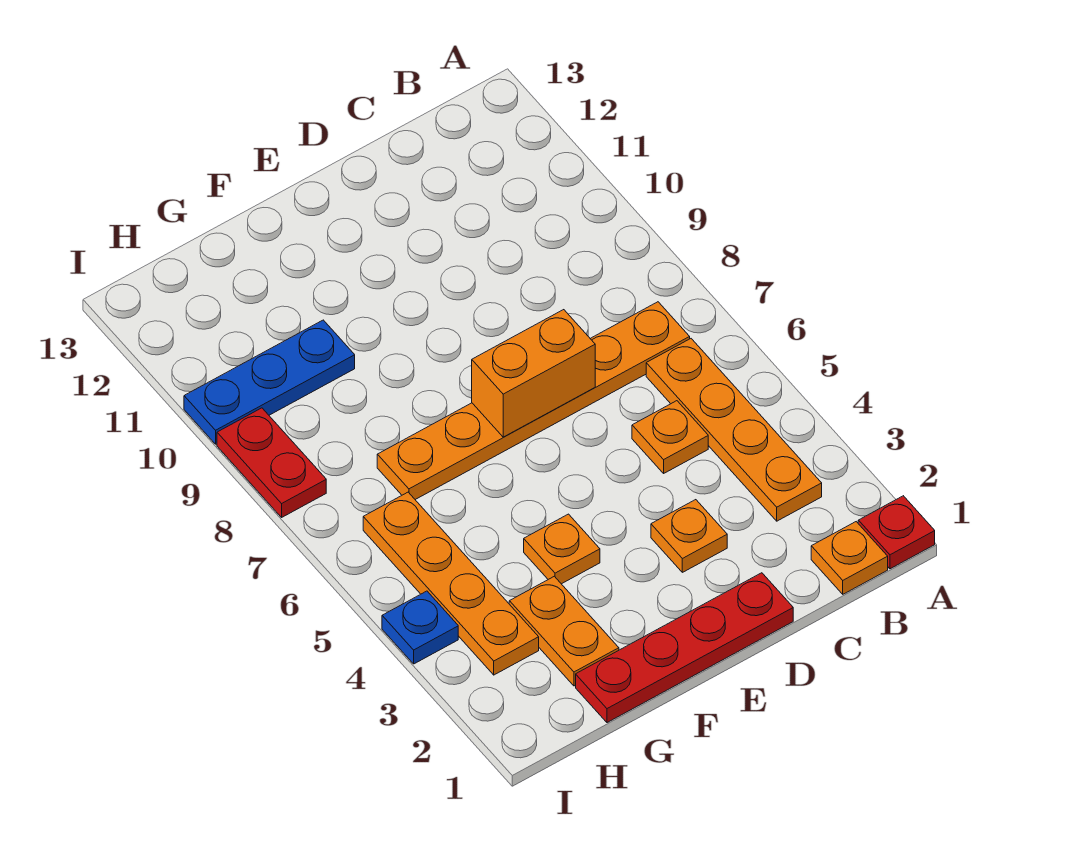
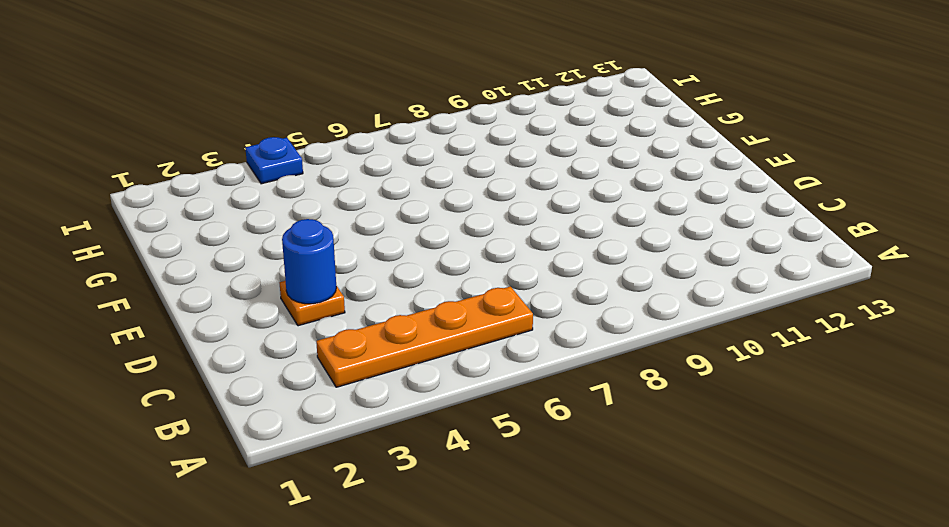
blue 1x1 round brick [282,219,336,304] -> none
none -> red 1x1 plate [858,496,935,569]
none -> orange 1x1 plate [811,522,888,594]
none -> orange 1x6 plate [377,302,690,500]

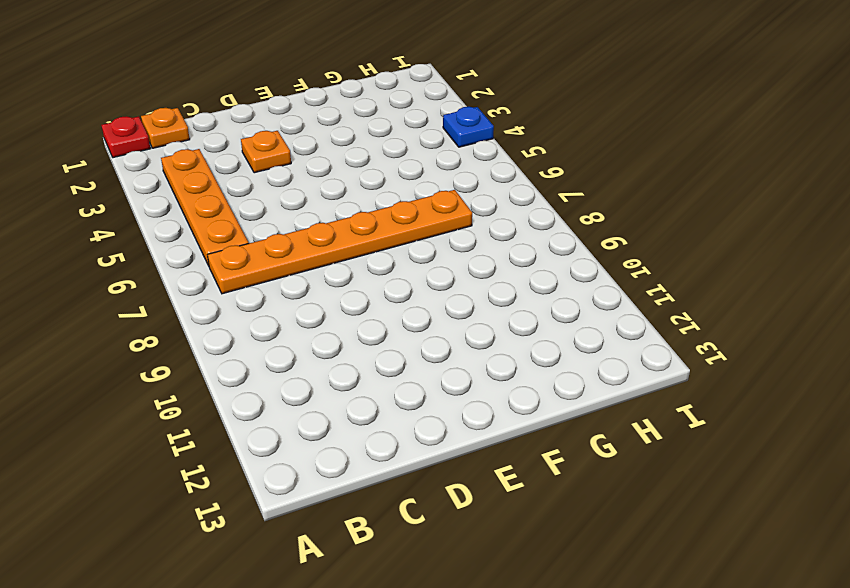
none -> orange 1x1 plate [632,401,708,473]
none -> red 1x4 plate [576,573,793,723]
none -> orange 1x1 plate [524,514,600,584]

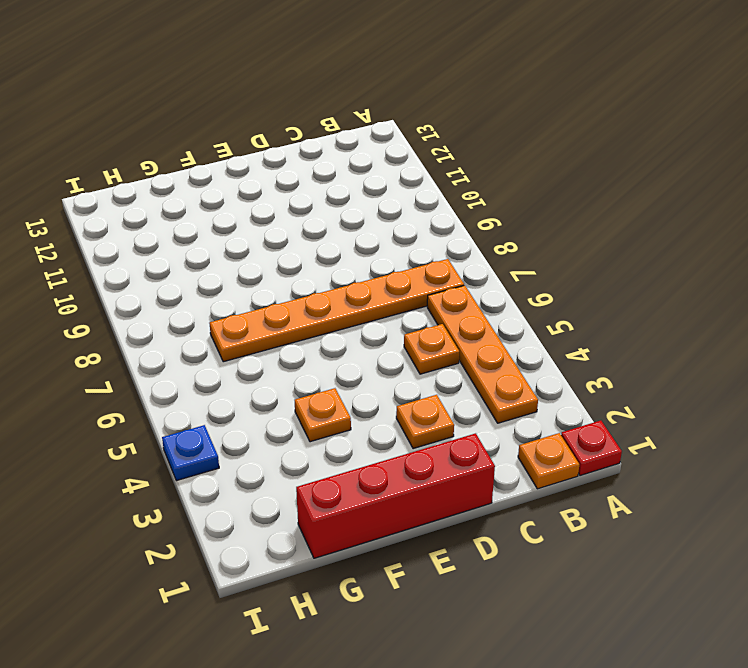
red 1x4 brick [296,433,495,558] -> red 1x4 plate [576,573,793,723]
none -> orange 1x2 plate [509,576,619,686]
none -> blue 1x3 plate [184,320,355,444]
none -> orange 1x4 plate [363,492,539,675]

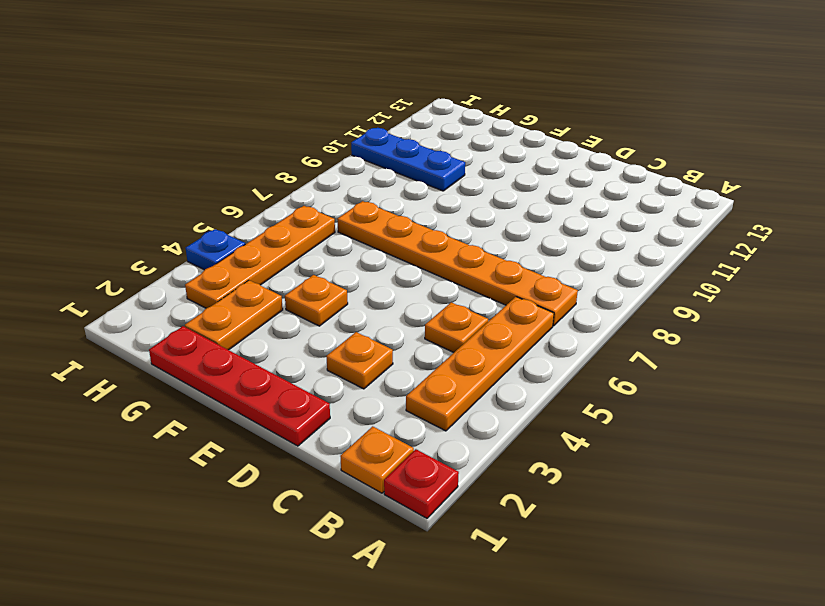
none -> red 1x2 plate [217,408,326,517]
none -> orange 1x2 brick [472,310,595,437]

